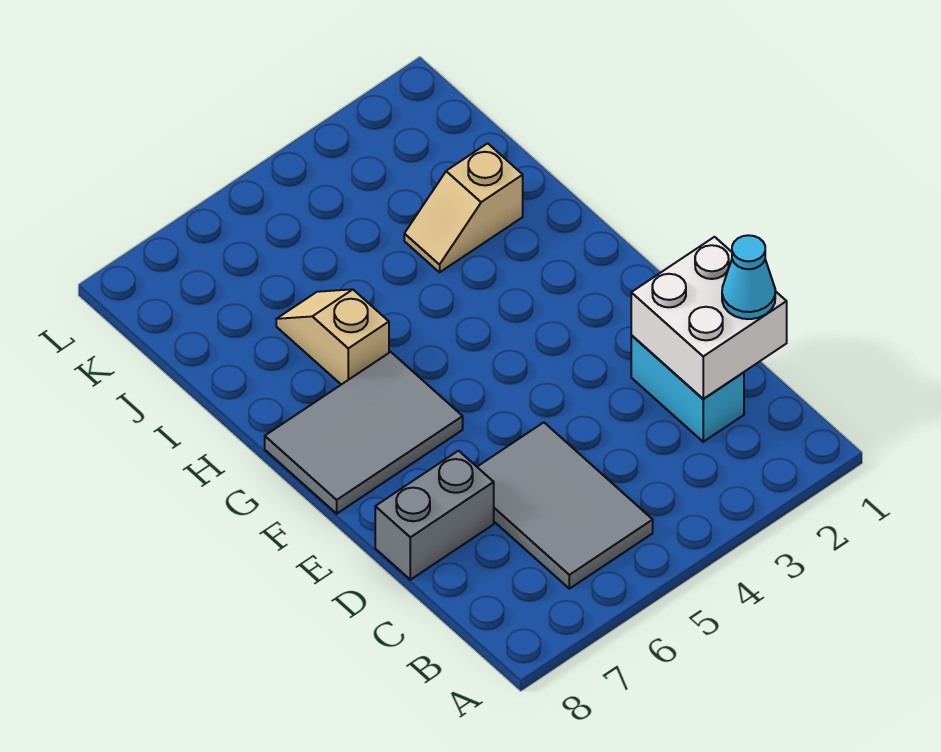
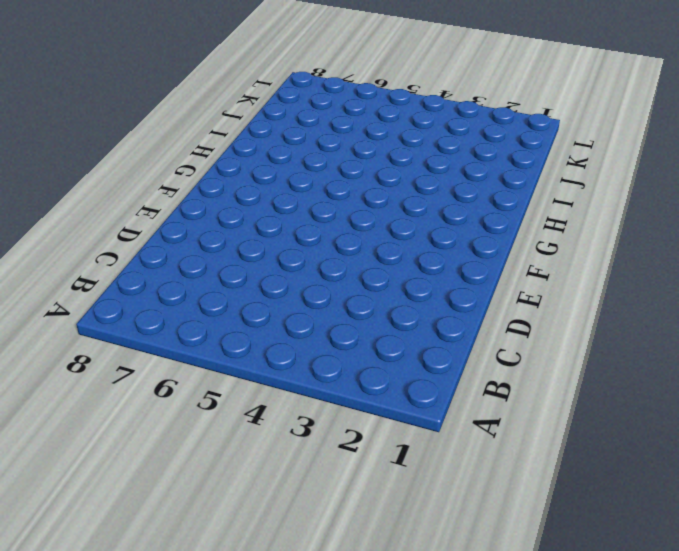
none -> grey 2x3 tile [477,422,653,589]
none -> cyan 1x2 brick [631,335,744,442]

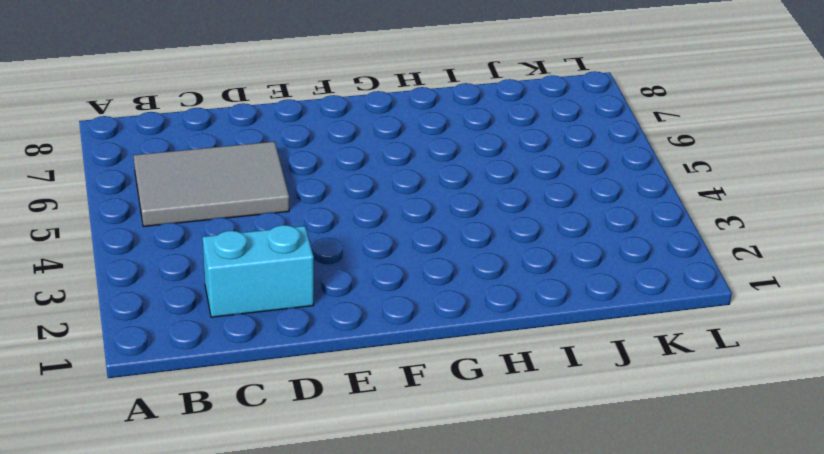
none -> grey 1x2 brick [375,451,494,580]
none -> grey 2x3 tile [265,352,463,514]

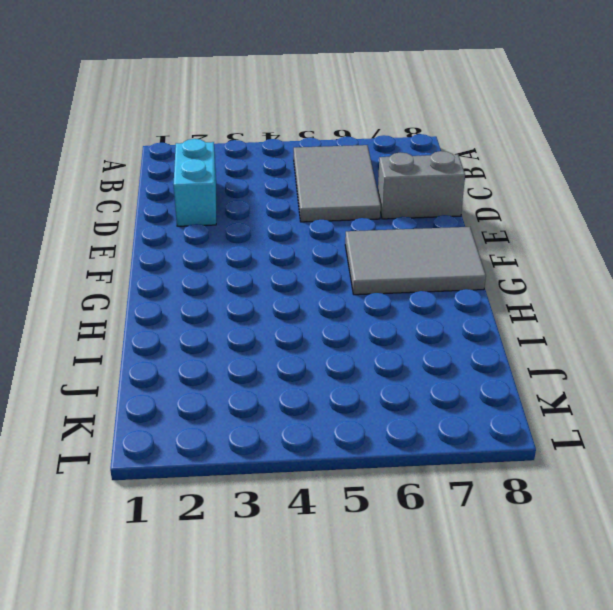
none -> tan 1x2 slope [276,289,389,385]
none -> tan 1x2 slope [404,143,523,272]

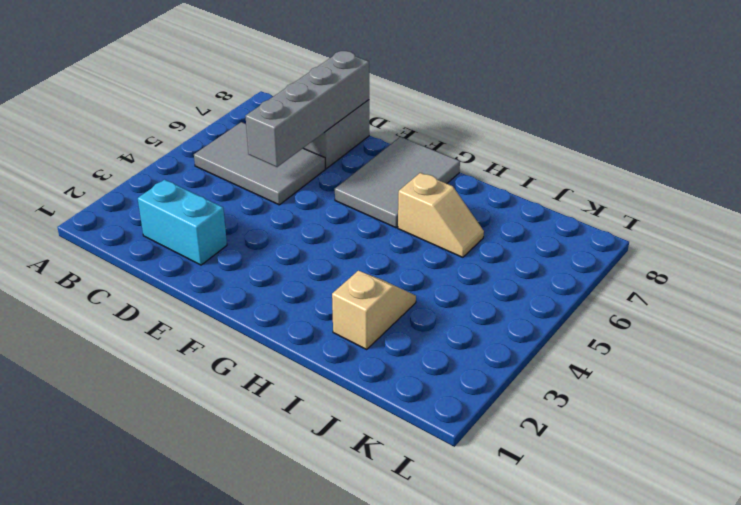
grey 1x4 brick [245,51,369,167] -> none
none -> white 2x2 brick [631,237,787,399]
none -> cyan 1x1 cone [722,235,775,319]

